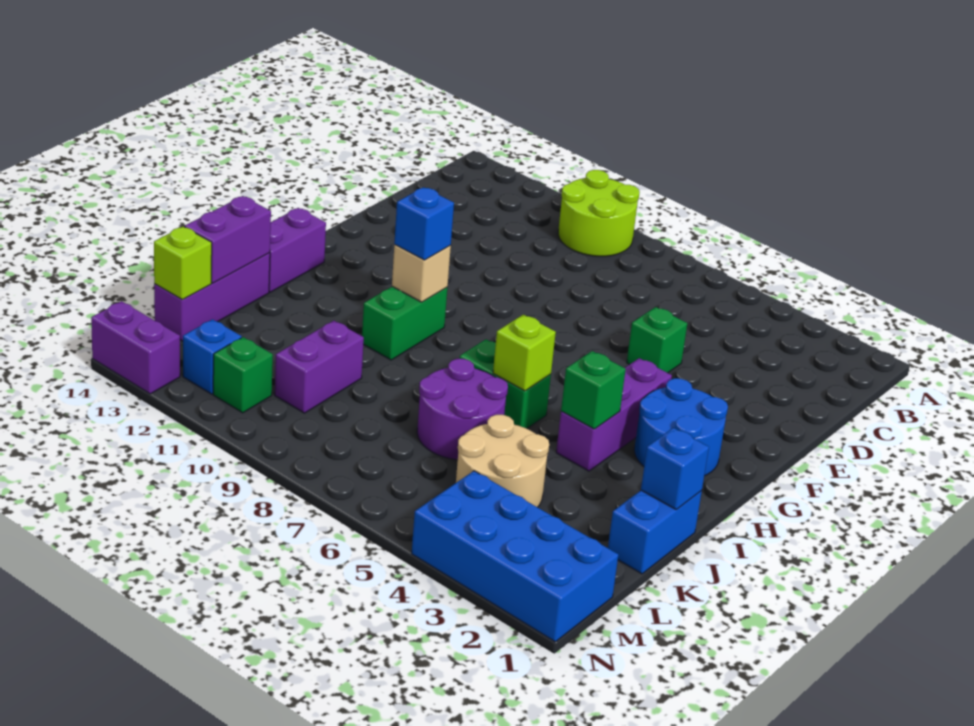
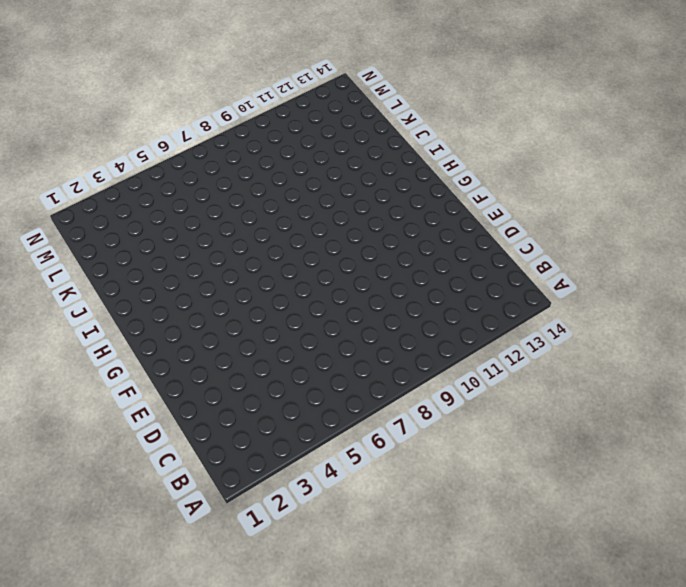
none -> lime 2x2 round brick [558,170,640,256]
none -> green 1x1 brick [627,307,687,373]
none -> blue 2x2 round brick [634,378,728,476]

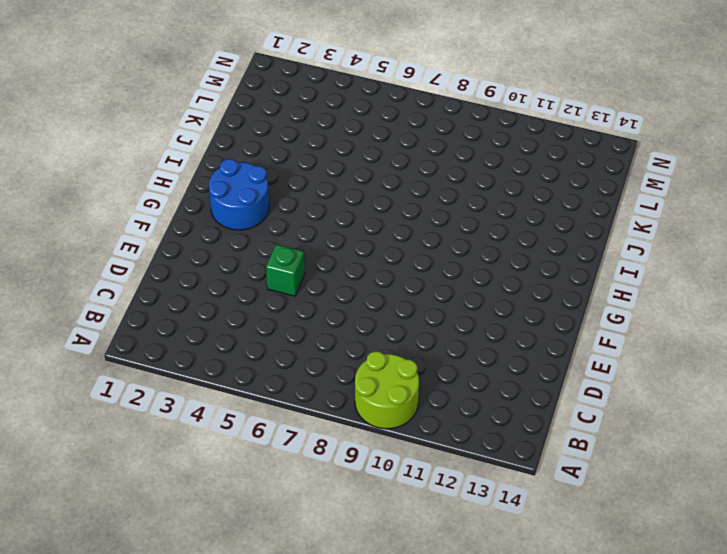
none -> purple 1x3 brick [556,358,672,471]
none -> green 1x2 brick [362,287,447,360]
none -> purple 1x2 brick [269,208,326,292]

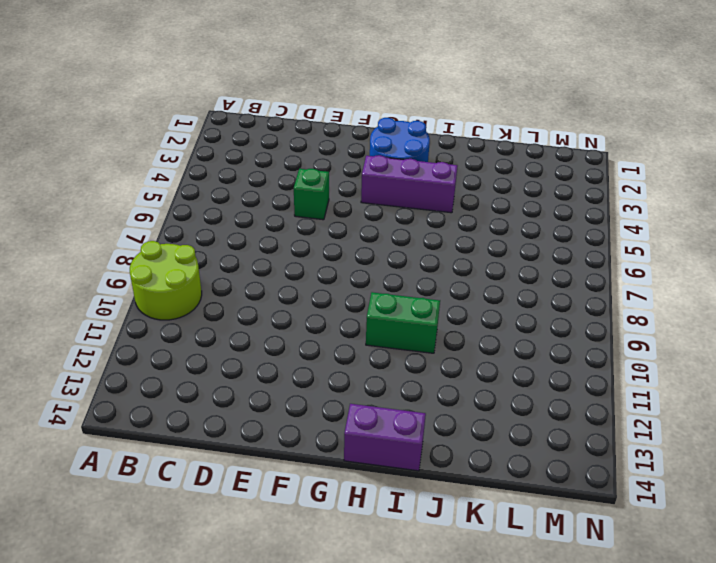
none -> green 1x2 brick [460,339,551,429]
none -> blue 1x2 brick [608,490,702,574]
none -> purple 2x2 round brick [417,359,508,460]

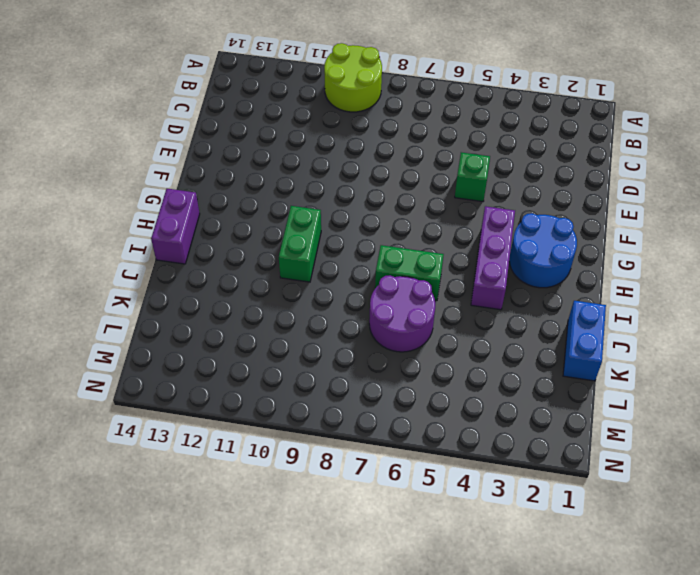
none -> purple 1x3 brick [154,253,270,341]
none -> tan 2x2 round brick [456,415,549,507]
none -> purple 1x2 brick [275,321,364,413]

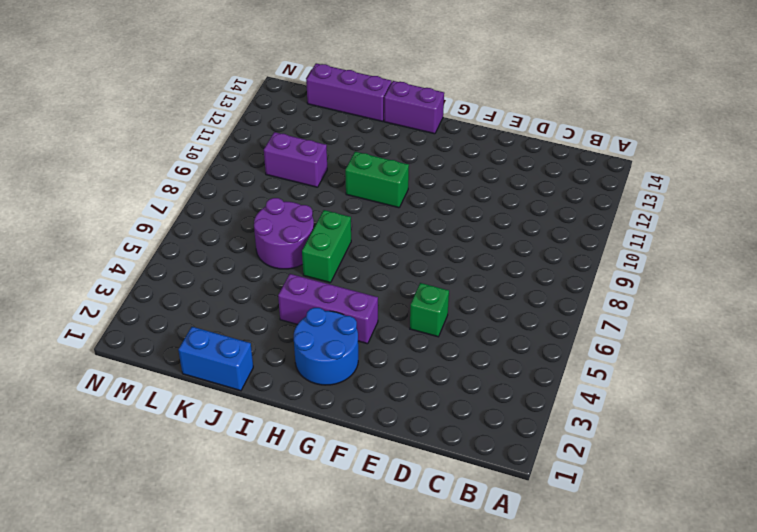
none -> lime 2x2 round brick [558,170,640,256]
none -> tan 2x2 round brick [456,415,549,507]
none -> blue 2x4 brick [412,471,618,642]

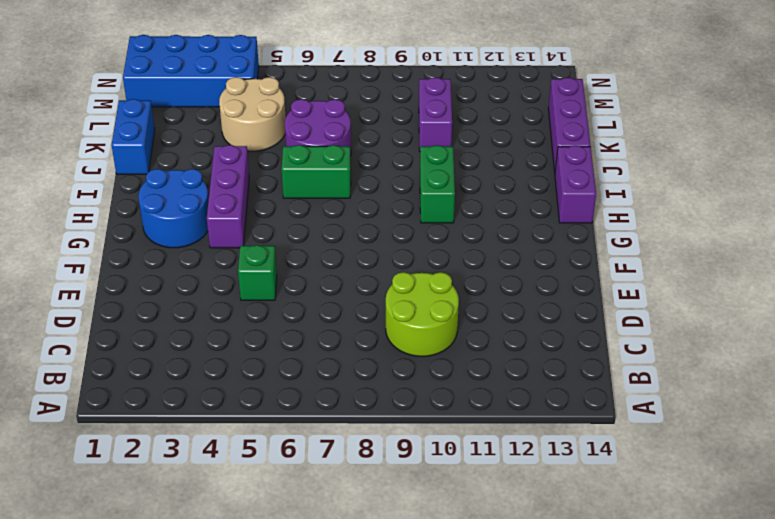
lime 2x2 round brick [386,272,459,356] -> lime 2x2 round brick moved to [558,170,640,256]
none -> green 1x1 brick [213,337,273,413]
none -> blue 1x1 brick [183,319,242,394]
none -> purple 1x2 brick [91,301,180,394]

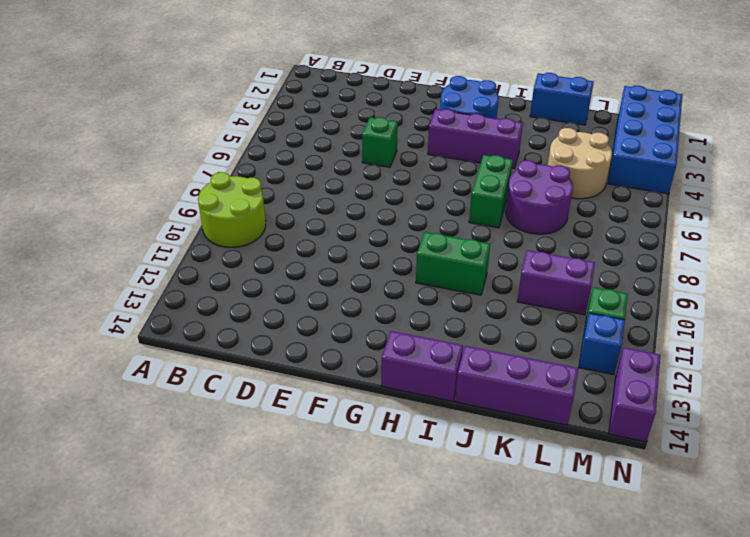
none -> tan 1x1 brick [392,245,451,302]
none -> green 1x1 brick [561,351,626,429]
none -> lime 1x1 brick [493,315,556,391]

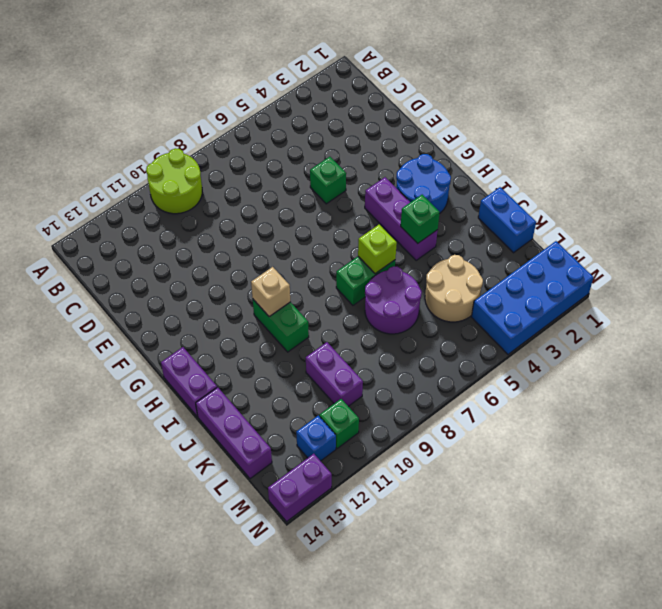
none -> blue 1x1 brick [641,428,709,510]
none -> purple 1x2 brick [185,196,271,283]
none -> lime 1x1 brick [154,227,212,299]

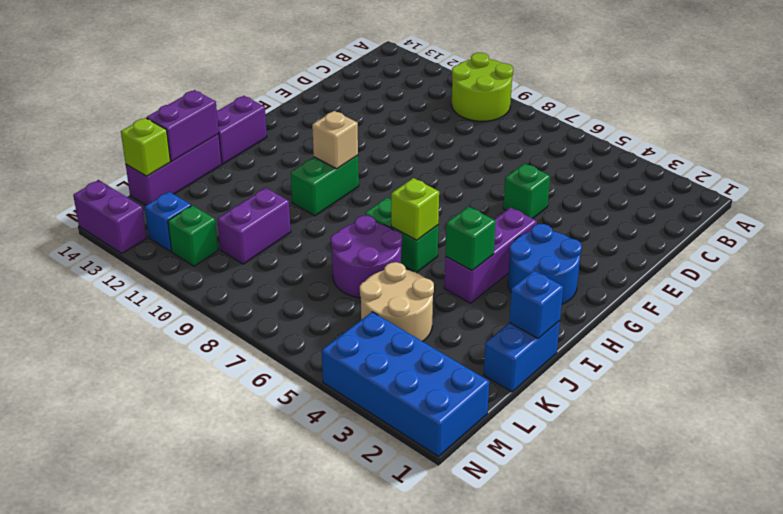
none -> blue 1x1 brick [394,187,454,260]

